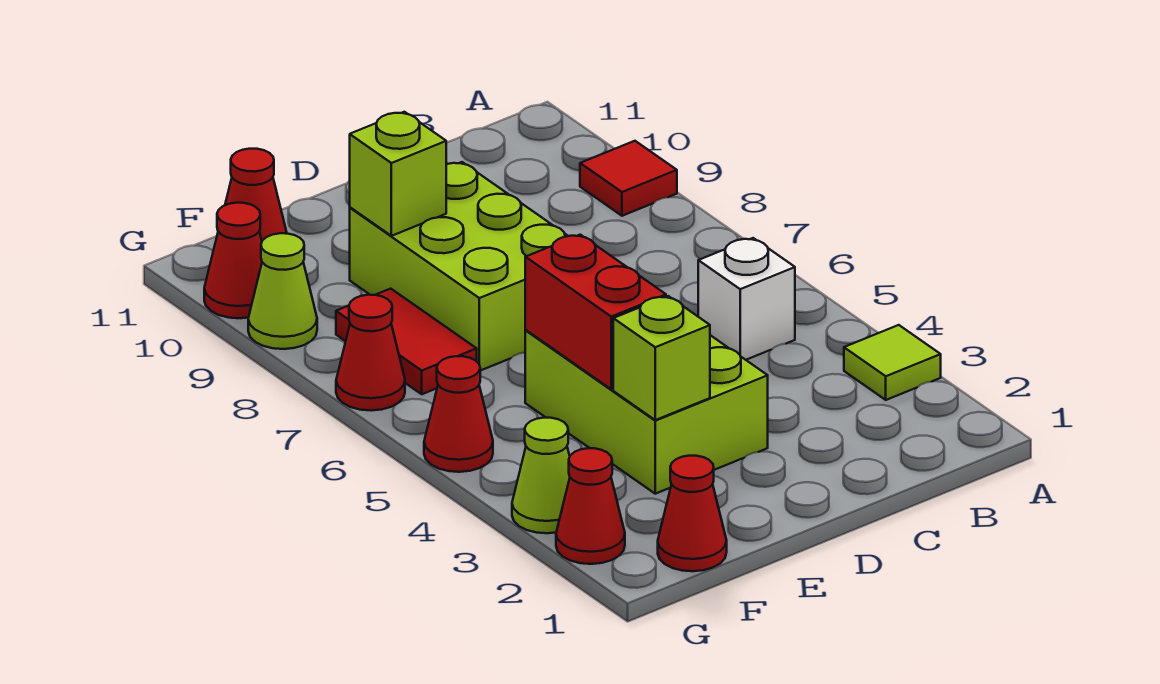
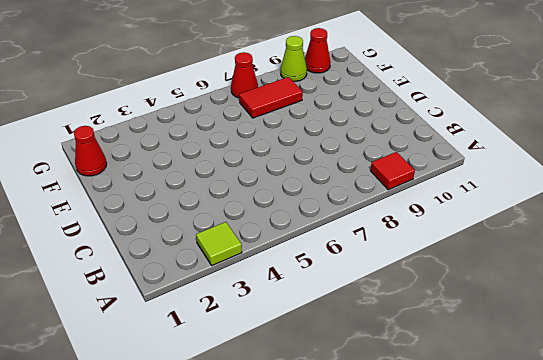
none -> white 1x1 brick [698,238,795,360]
none -> lime 2x3 brick [525,330,768,494]
none -> lime 2x3 brick [350,162,568,371]

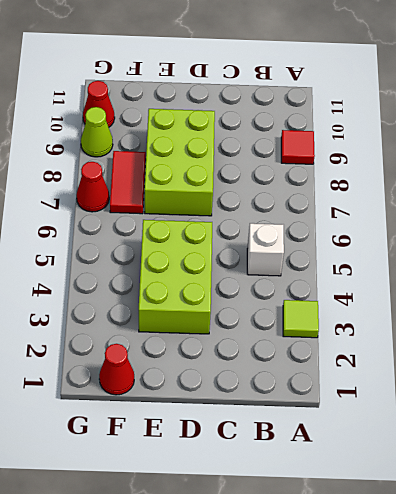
none -> red 1x1 cone [225,149,287,241]
none -> red 1x1 cone [556,448,625,564]
none -> lime 1x1 cone [512,418,570,533]

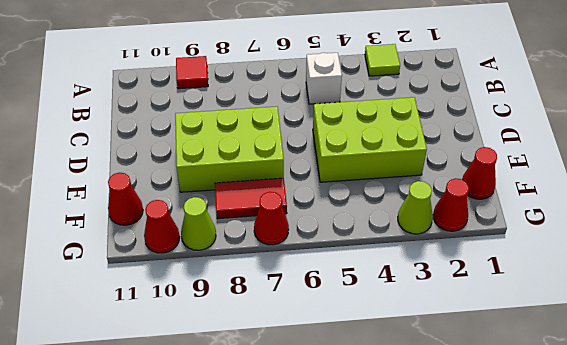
none -> red 1x1 cone [424,356,493,472]
none -> lime 1x1 brick [613,296,710,420]
none -> red 1x2 brick [525,235,666,389]

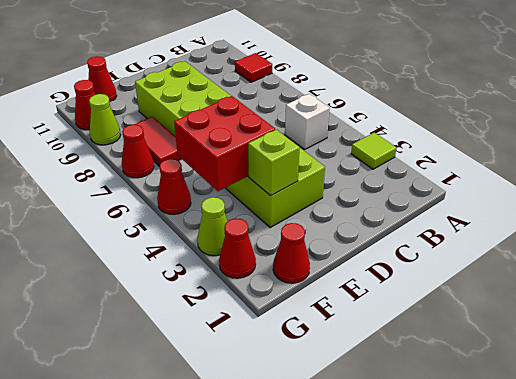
red 2x2 brick [174,96,276,191] -> red 1x2 brick [525,235,666,389]
none -> lime 1x1 brick [350,112,446,236]

